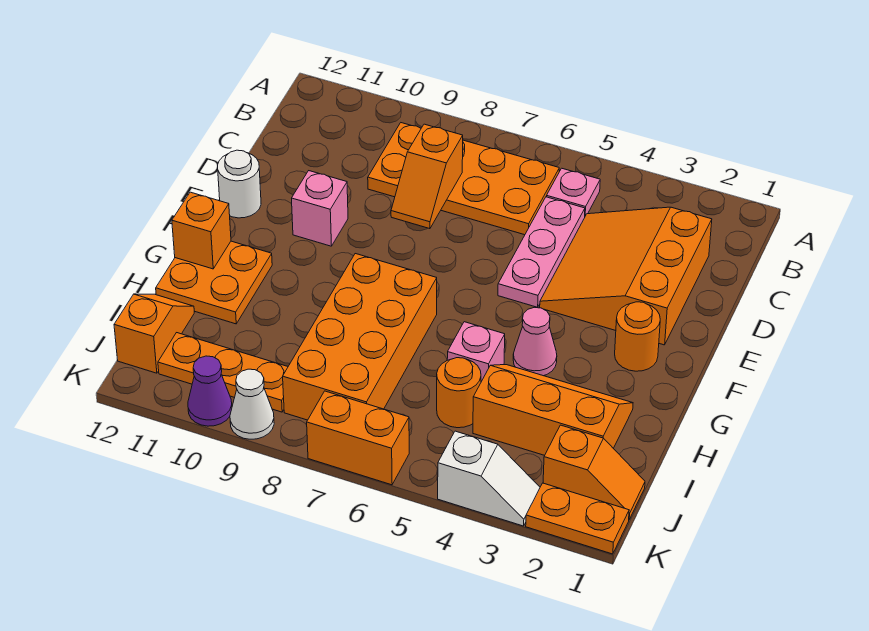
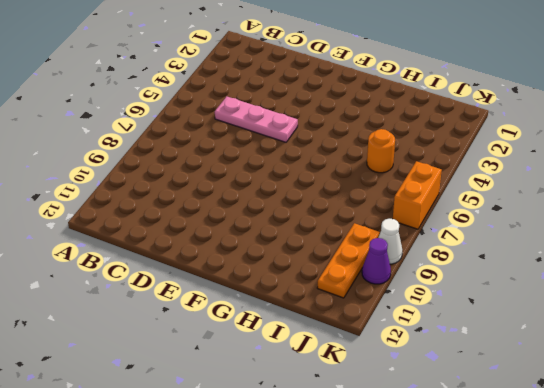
none -> pink 1x1 plate [547,168,600,216]
none -> orange 2x4 plate [368,123,559,235]
none -> orange 3x3 slope [540,207,712,345]

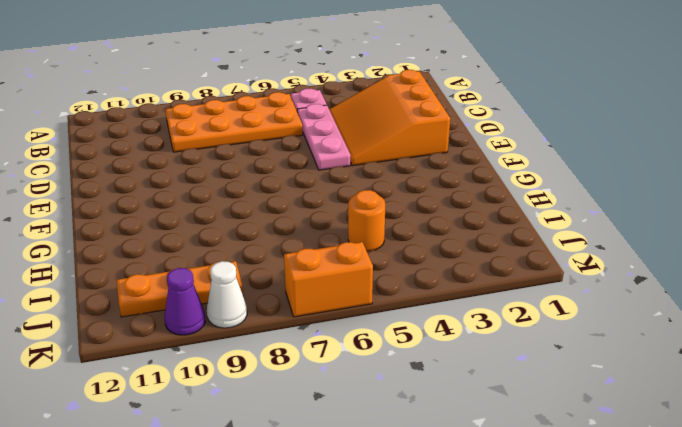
none -> pink 1x1 brick [292,171,348,246]
none -> white 1x1 round brick [218,150,261,218]
none -> orange 1x1 round brick [615,302,660,371]

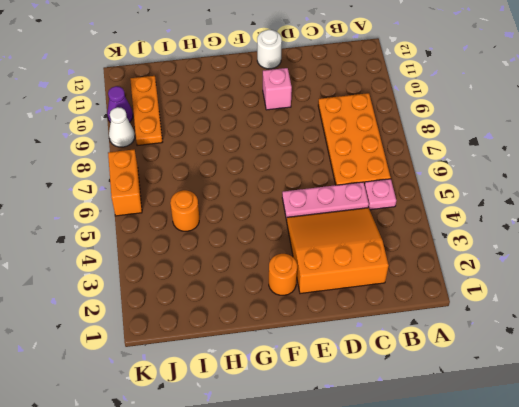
none -> pink 1x1 cone [513,307,557,376]
none -> orange 2x4 brick [283,254,437,420]
none -> orange 2x2 plate [156,241,272,324]

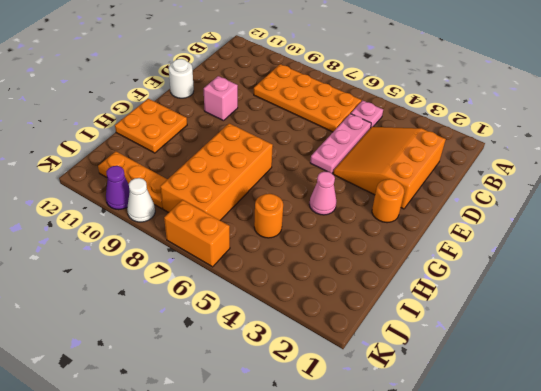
none -> orange 2x3 slope [473,365,633,455]
none -> pink 1x1 brick [447,322,505,382]
none -> orange 1x2 slope [114,294,194,373]

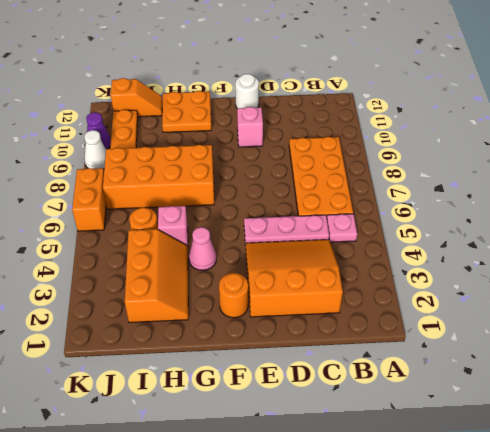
none -> orange 1x2 slope [543,425,645,519]
none -> orange 1x2 plate [526,483,629,554]
none -> white 1x2 slope [438,431,540,526]

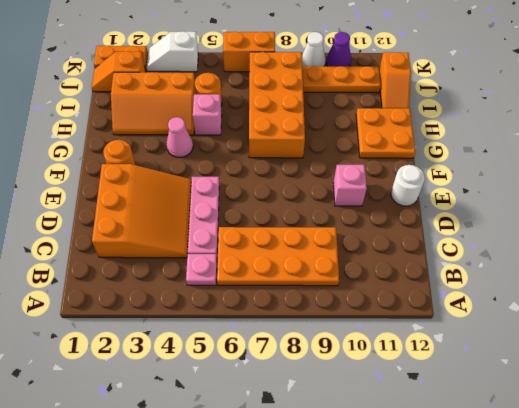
none -> orange 1x2 slope [391,124,463,229]
none -> orange 1x1 brick [172,192,231,269]

